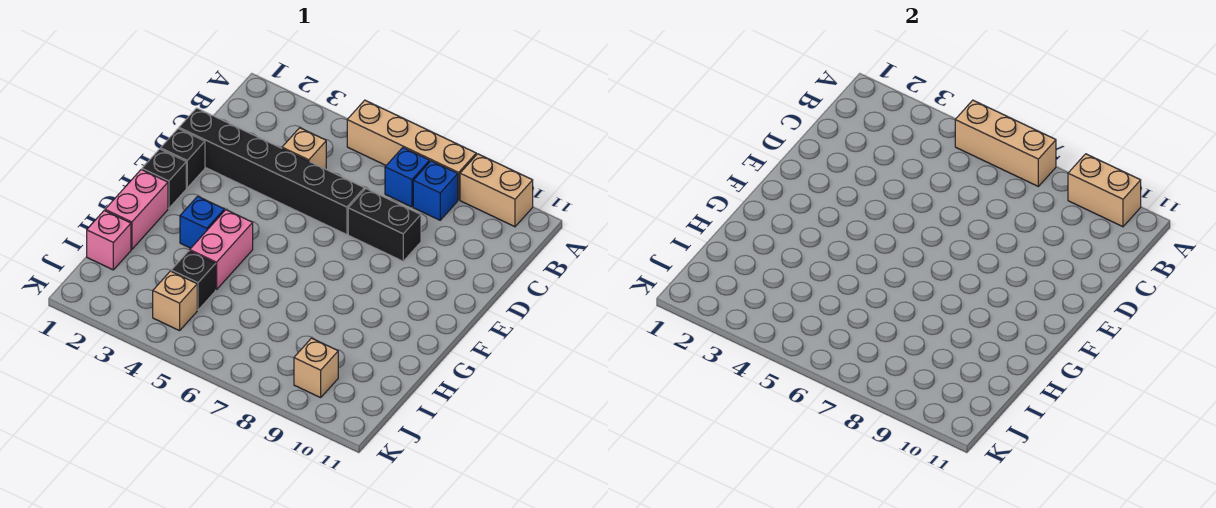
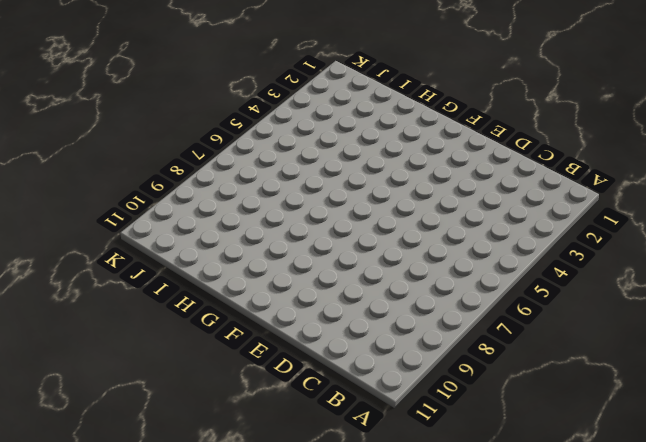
none -> tan 1x4 brick [347,100,476,200]
none -> tan 1x2 brick [460,154,533,227]
none -> blue 1x1 brick [385,148,430,207]

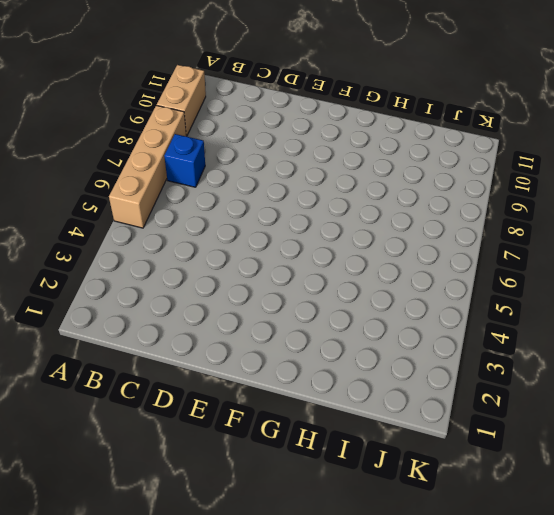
none -> blue 1x1 brick [413,161,458,220]
none -> tan 1x1 brick [282,128,326,169]
none -> black 1x6 brick [179,108,364,235]

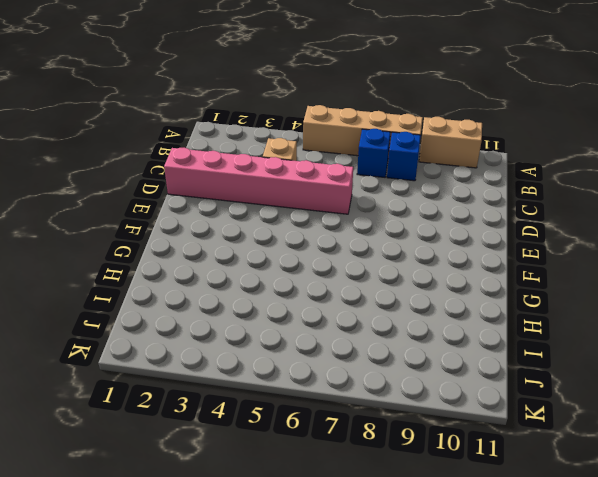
pink 1x6 brick [164,148,353,214] -> black 1x6 brick [179,108,364,235]
none -> black 1x2 brick [348,189,421,261]
none -> black 1x1 brick [160,129,205,188]
none -> black 1x1 brick [142,149,186,209]

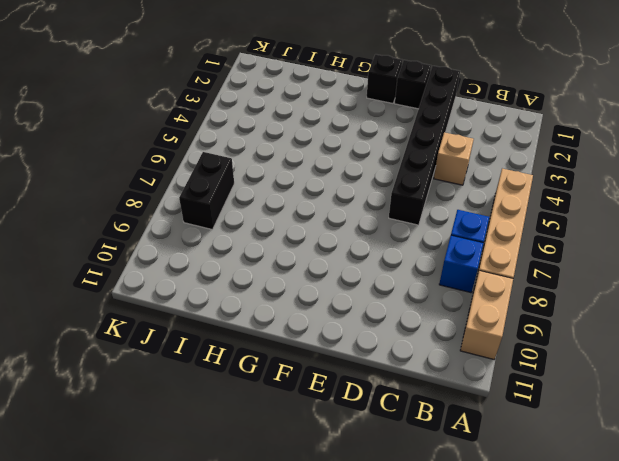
black 1x2 brick [179,152,234,230] -> black 1x2 brick moved to [348,189,421,261]
none -> pink 1x2 brick [105,170,168,249]
none -> blue 1x1 brick [180,196,224,248]
none -> pink 1x2 brick [190,210,253,290]

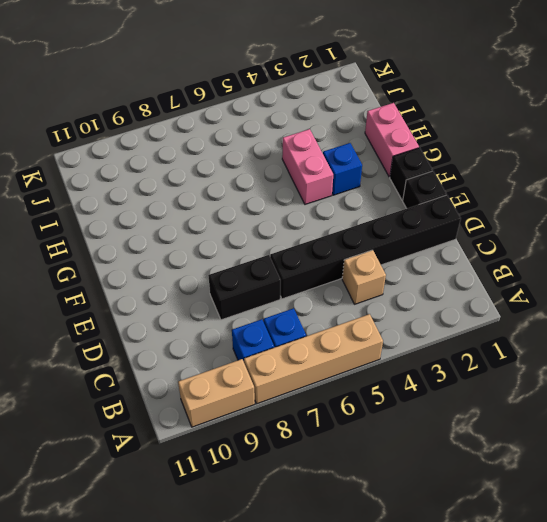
none -> pink 1x1 brick [87,210,131,270]
none -> black 1x1 brick [171,251,216,310]
none -> tan 1x1 brick [153,271,197,331]

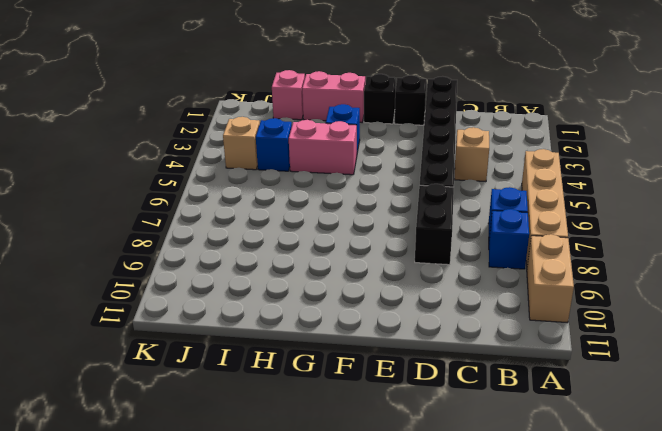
blue 1x1 brick [256,118,292,171] -> black 1x1 brick [171,251,216,310]
none -> tan 1x1 brick [294,338,338,398]
none -> tan 1x3 brick [955,100,1056,186]
none -> tan 1x2 brick [1068,154,1141,227]

